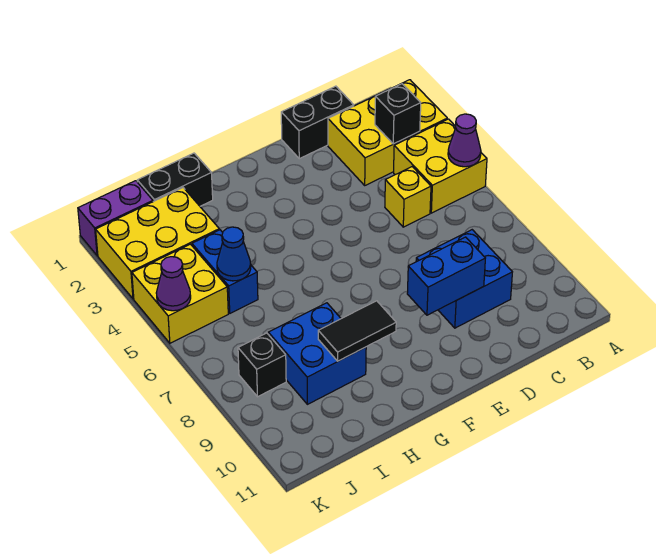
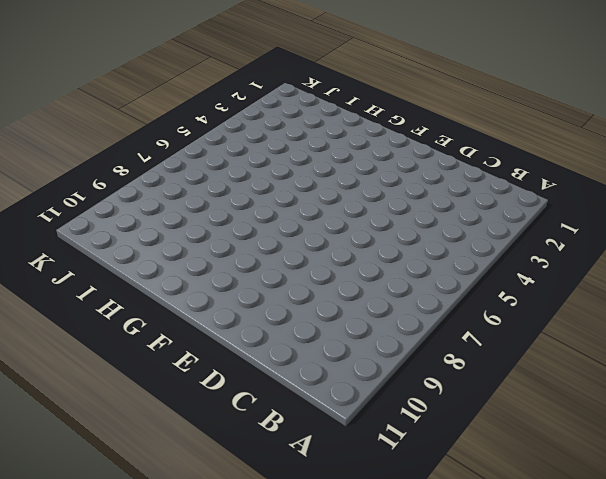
none -> yellow 2x3 brick [328,80,447,185]
none -> yellow 2x2 brick [394,119,487,213]
none -> black 1x2 brick [281,86,354,159]

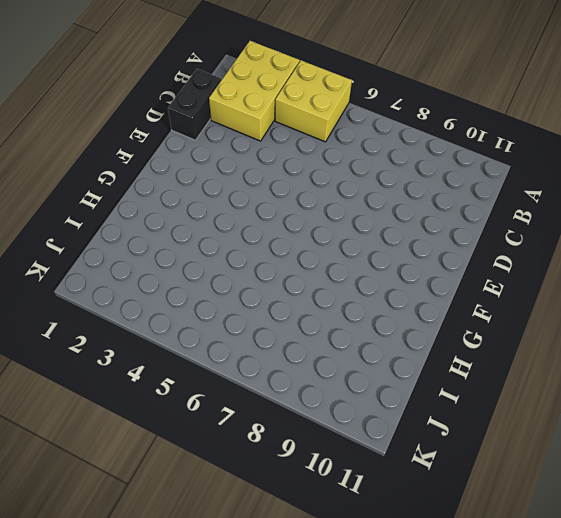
none -> yellow 1x1 brick [385,167,431,227]
none -> blue 2x2 brick [416,230,512,328]
none -> black 1x2 brick [137,153,213,206]

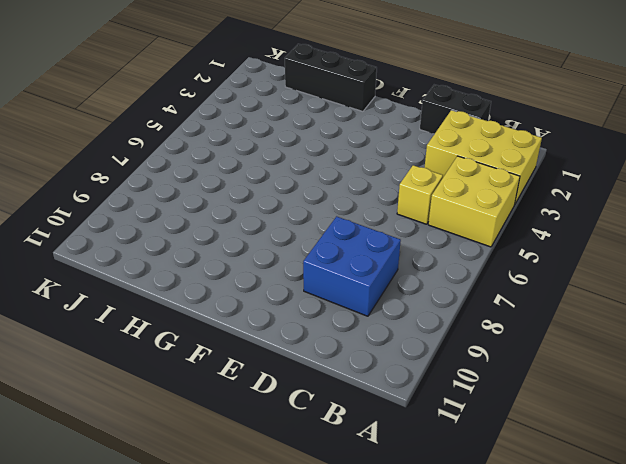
black 1x3 brick [285,44,377,112] -> black 1x2 brick [137,153,213,206]
none -> blue 2x2 brick [268,303,366,404]
none -> yellow 2x3 brick [96,188,219,299]
none -> blue 1x2 brick [192,230,258,313]

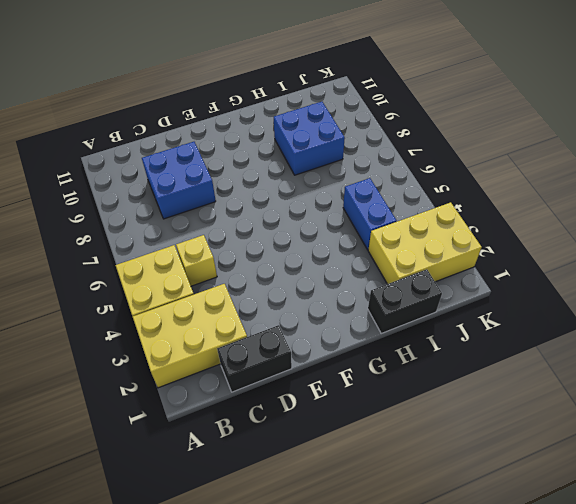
none -> purple 1x2 brick [78,181,153,256]
none -> yellow 2x2 brick [132,244,228,343]
none -> black 1x1 brick [238,333,286,397]

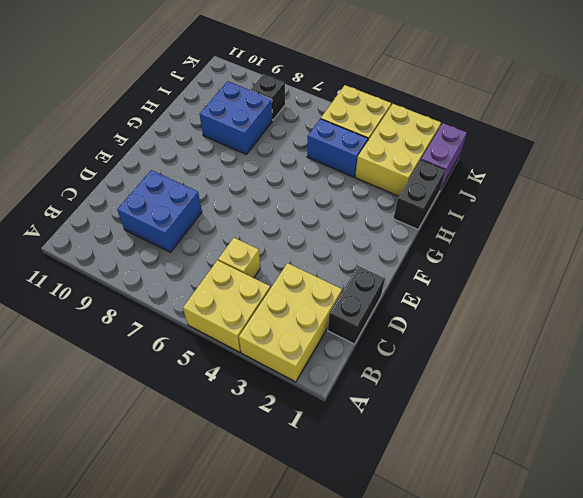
none -> purple 1x1 cone [448,114,481,167]
none -> black 1x1 brick [375,84,421,144]
none -> blue 1x2 brick [407,237,485,315]

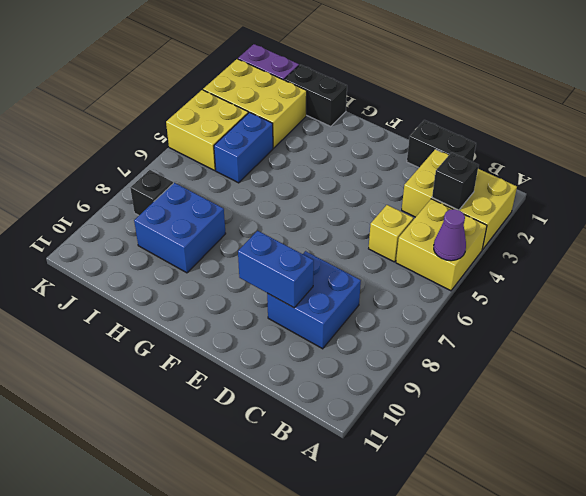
none -> black 1x2 tile [318,301,396,361]
none -> blue 1x1 cone [217,227,251,281]
none -> purple 1x1 cone [156,257,191,311]

